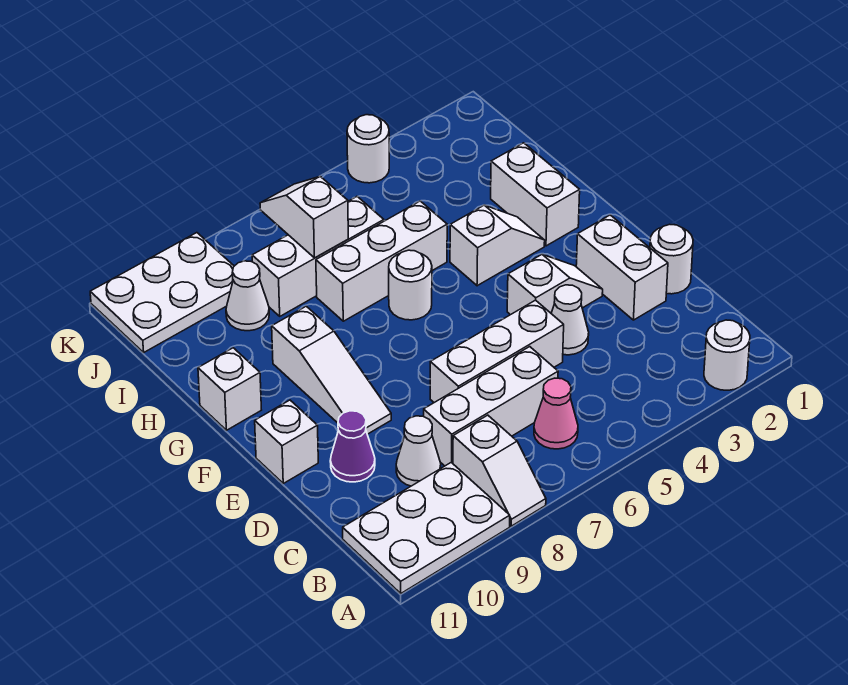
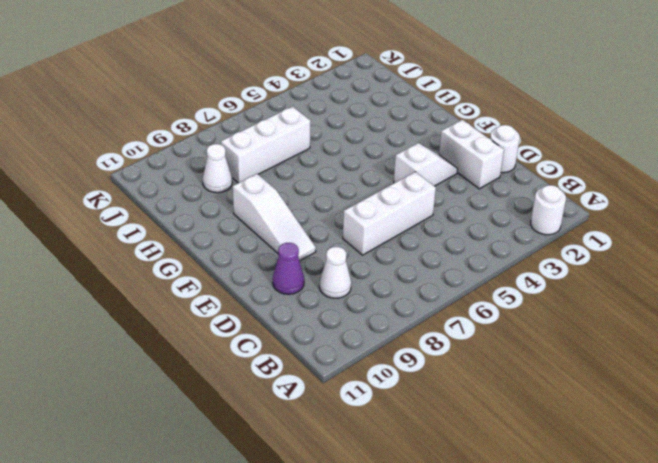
none -> white 1x2 slope [453,415,546,526]
none -> white 2x3 plate [343,462,510,593]
none -> pink 1x1 cone [534,378,578,449]

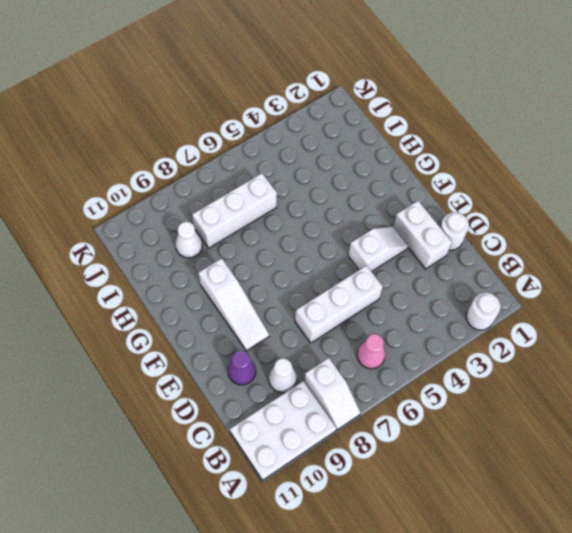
none -> white 1x3 brick [424,347,558,466]
none -> white 1x1 cone [551,285,589,355]
none -> white 1x1 brick [255,400,318,483]

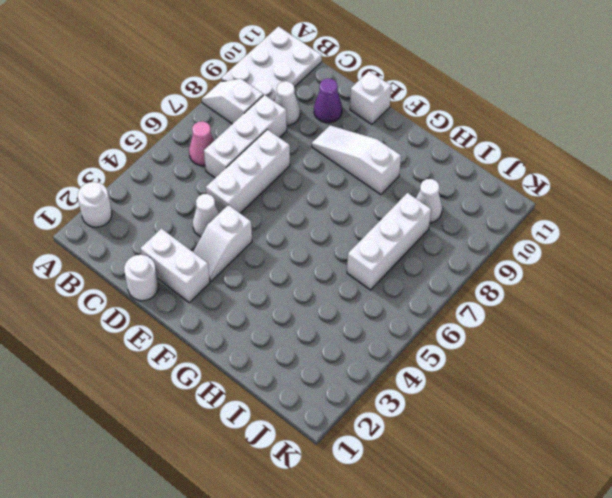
none -> white 1x2 brick [491,143,580,246]
none -> white 1x2 slope [450,205,545,286]
none -> white 1x1 round brick [389,250,432,320]

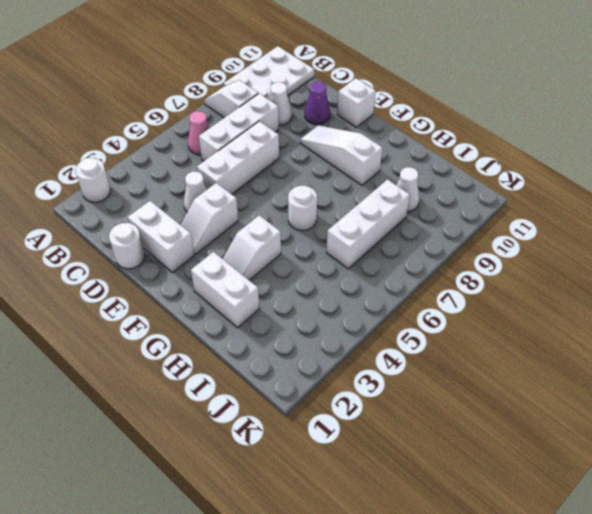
none -> white 1x1 brick [198,348,261,430]
none -> white 1x3 brick [316,201,447,321]
none -> white 2x3 plate [90,233,234,352]

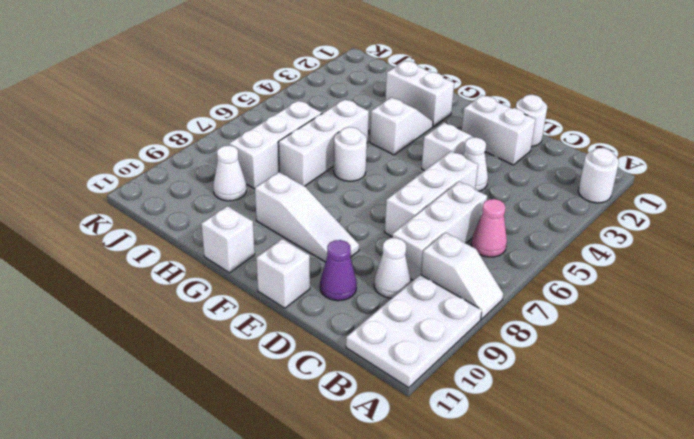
none -> white 2x3 plate [90,233,234,352]
none -> white 1x1 round brick [347,115,389,183]
none -> white 1x2 slope [260,176,348,258]

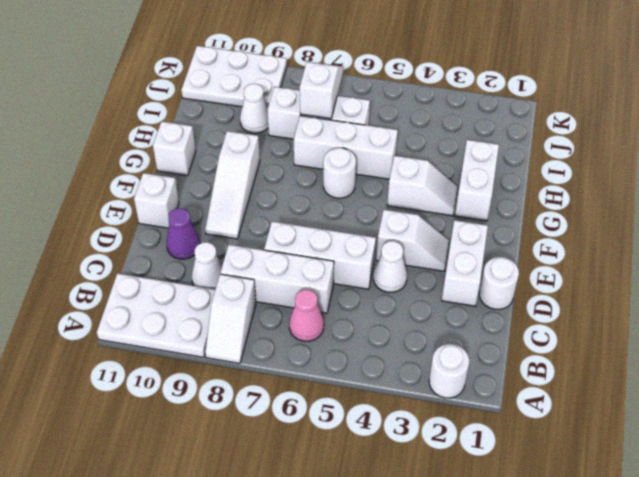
none -> white 1x1 round brick [347,115,389,183]

